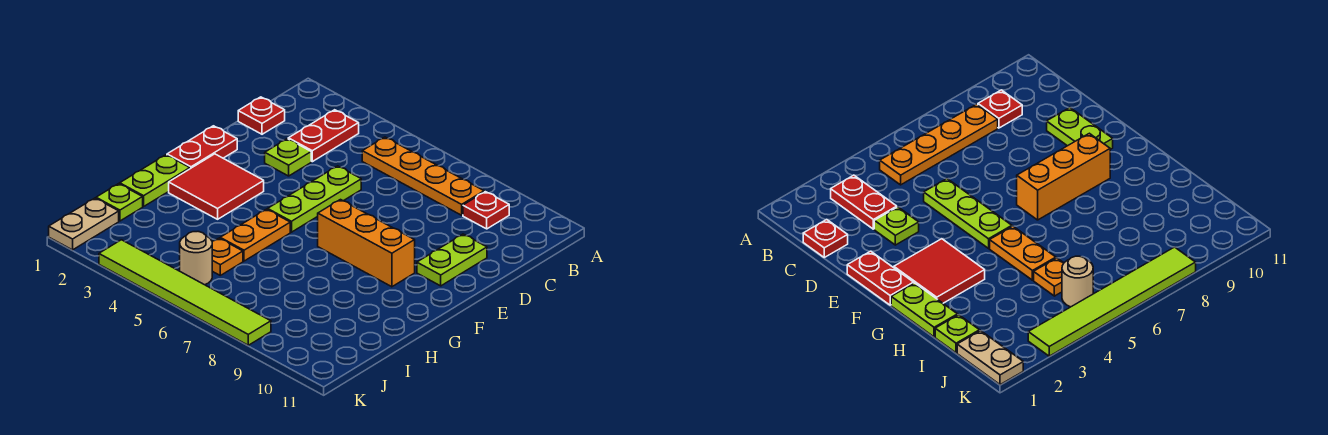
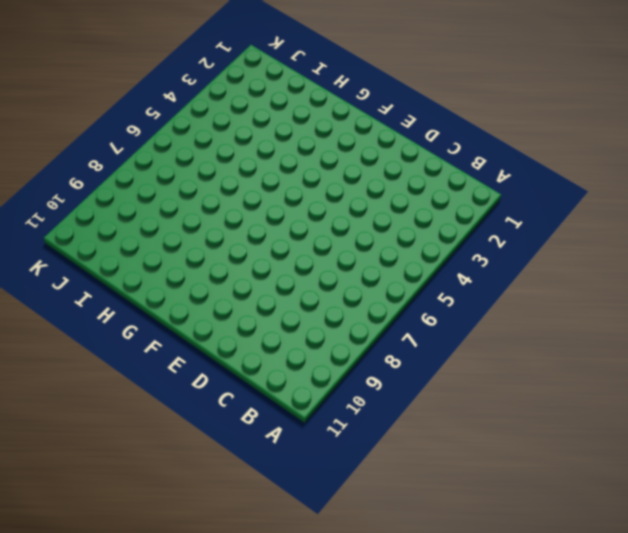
none -> red 1x2 plate [288,110,359,162]
none -> orange 1x4 plate [362,137,484,215]
none -> red 1x1 plate [463,192,509,229]

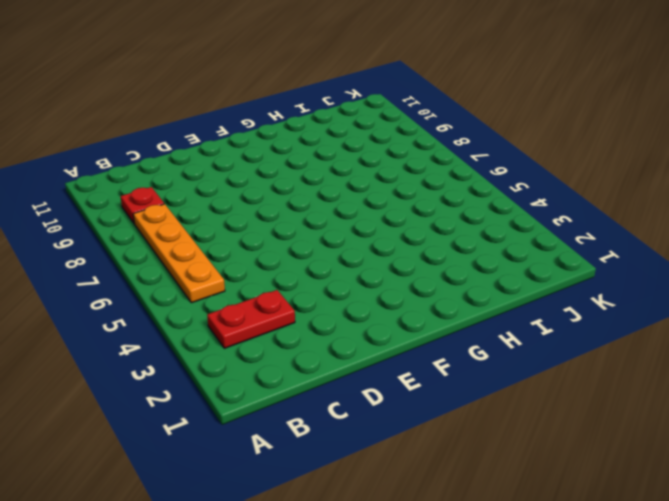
none -> red 1x1 plate [238,97,285,134]
none -> lime 1x1 plate [265,139,311,176]
none -> lime 1x3 plate [268,166,361,232]

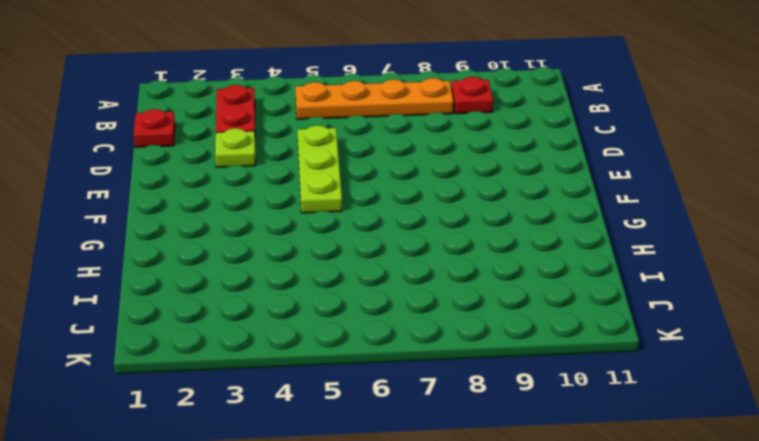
none -> lime 1x2 plate [417,234,487,286]
none -> red 1x2 plate [167,126,237,169]
none -> red 2x2 tile [169,154,264,219]

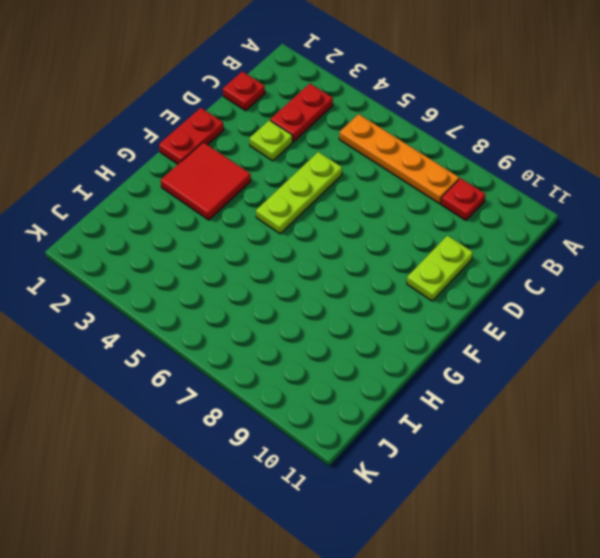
none -> orange 1x3 brick [318,200,415,287]
none -> lime 1x2 plate [120,155,190,207]
none -> orange 1x2 plate [220,209,290,261]

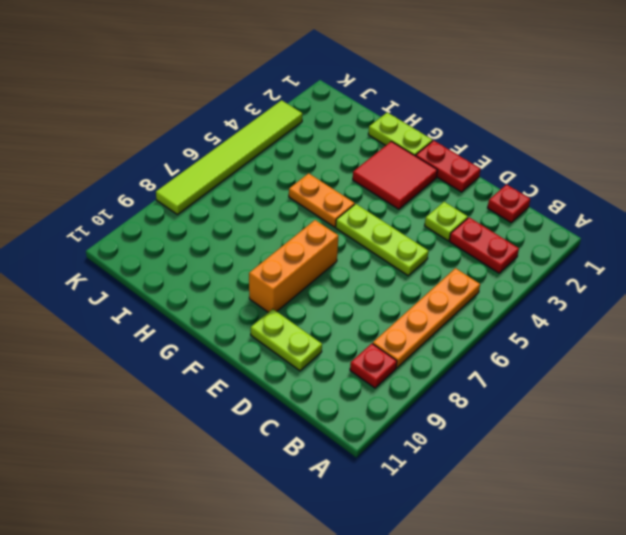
none -> lime 1x1 plate [96,184,143,221]
none -> orange 1x1 plate [212,238,243,275]
none -> tan 1x2 plate [49,198,119,250]

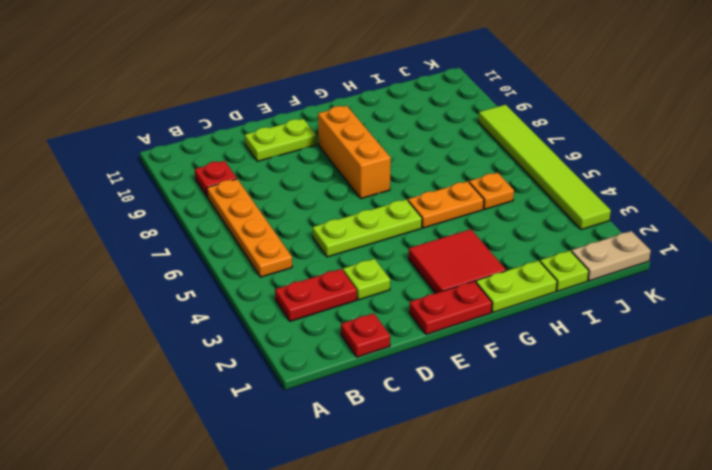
none -> tan 1x1 round brick [180,232,212,285]

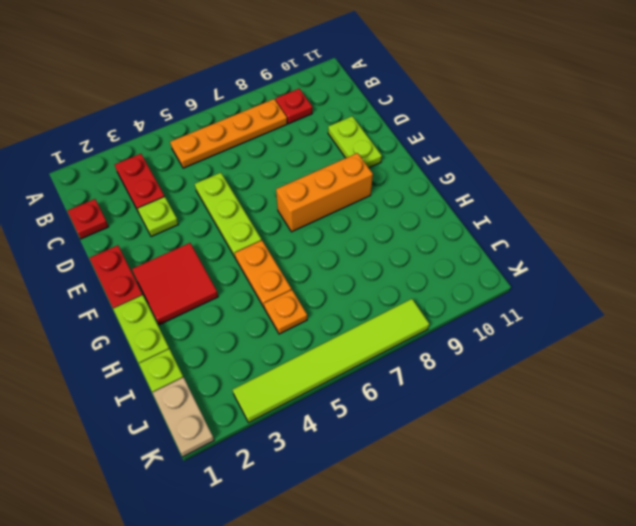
none -> tan 1x1 round brick [180,232,212,285]

